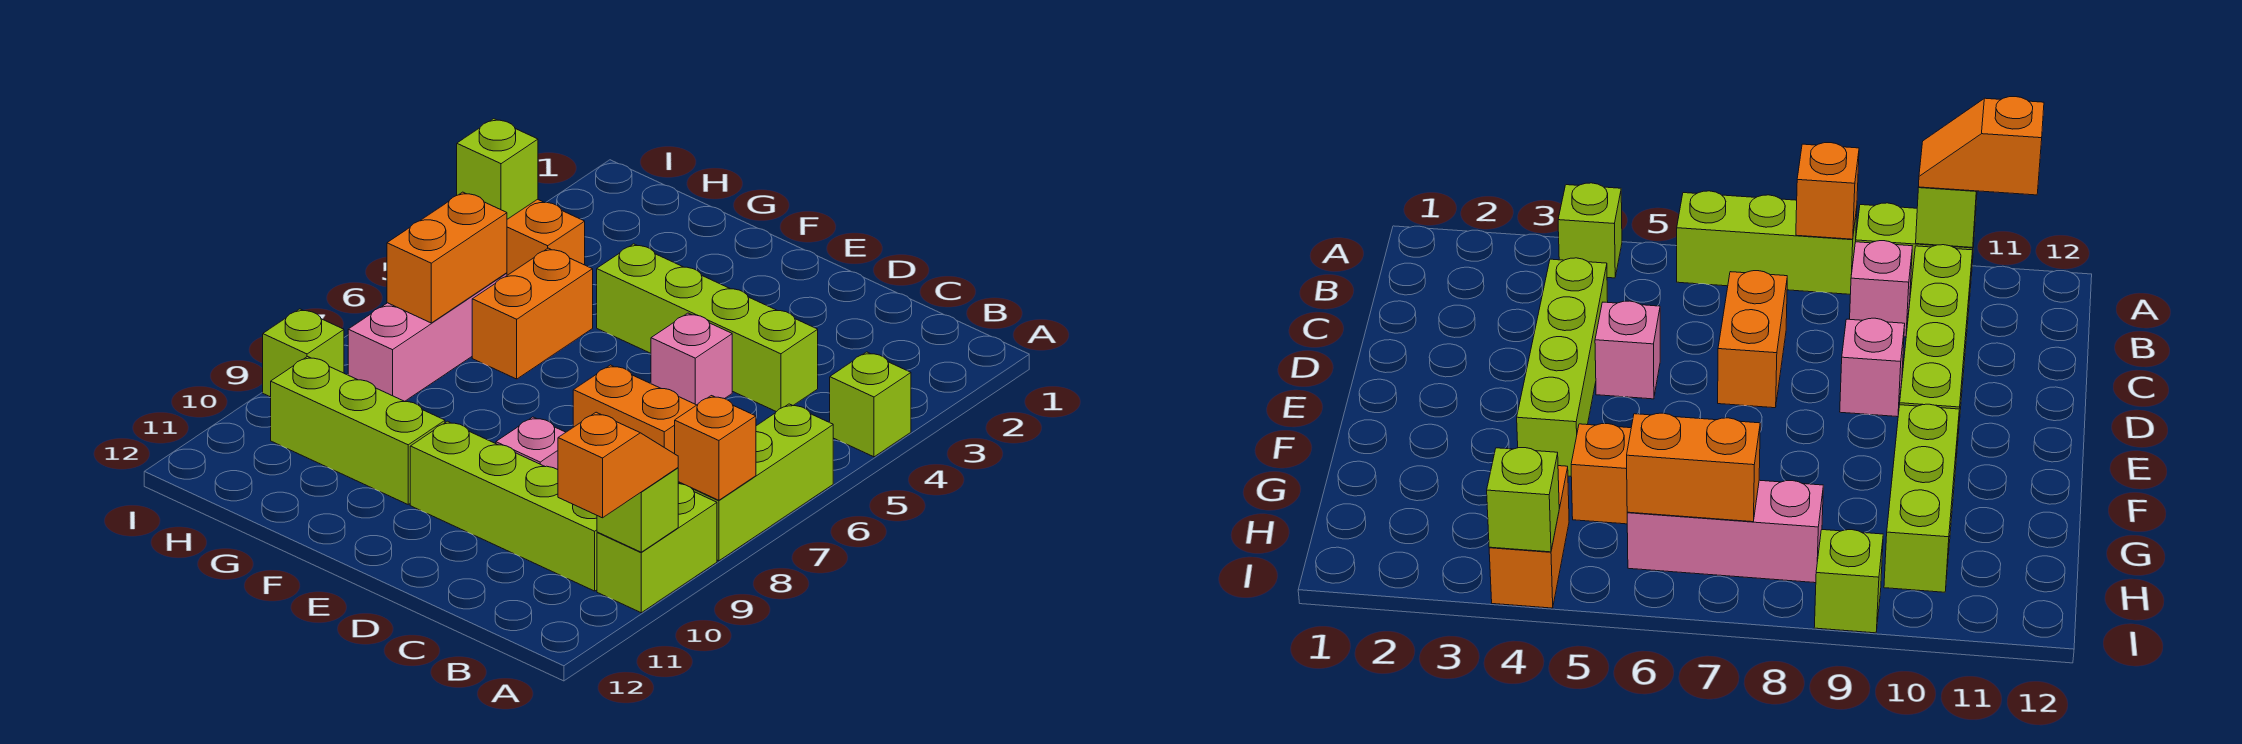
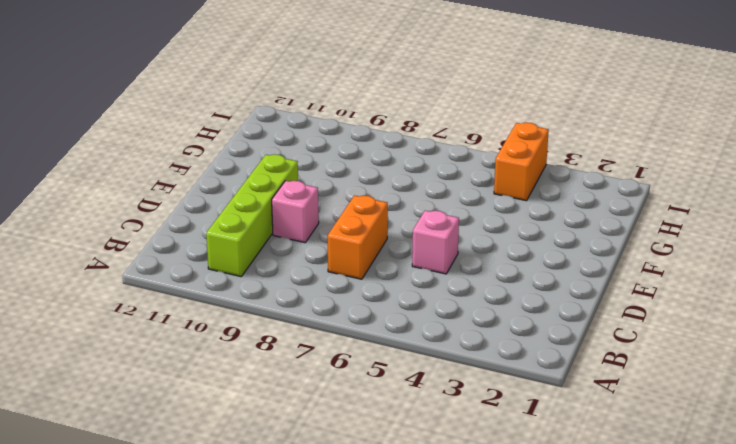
none -> lime 1x1 brick [830,352,911,457]
none -> lime 1x3 brick [678,404,833,561]
none -> lime 1x2 brick [597,484,717,613]

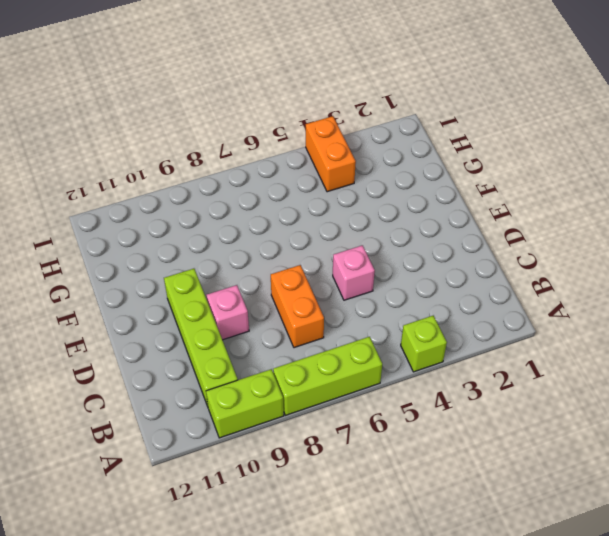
none -> pink 1x1 brick [1850,241,1912,337]
none -> lime 1x4 brick [597,244,818,412]
none -> lime 1x3 brick [271,357,445,504]

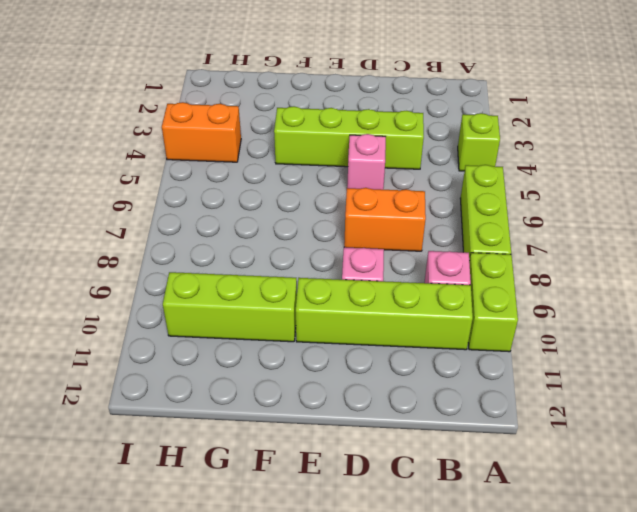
none -> orange 1x2 brick [472,248,593,379]
none -> pink 1x3 brick [348,273,507,401]
none -> lime 1x1 brick [263,309,344,397]

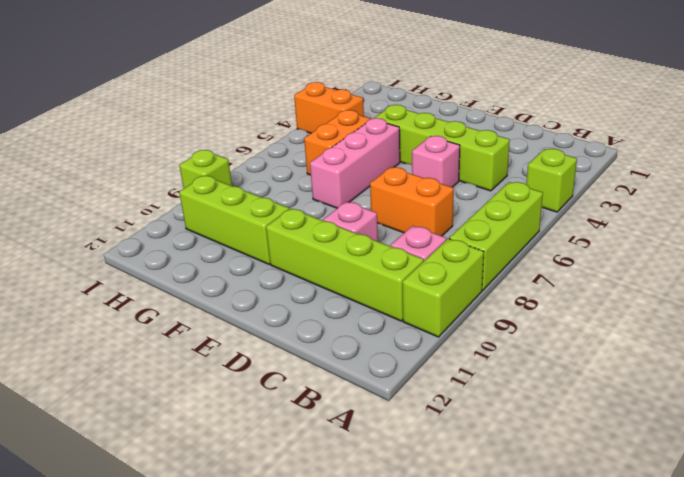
pink 1x3 brick [310,118,400,208] -> pink 1x3 brick moved to [348,273,507,401]
none -> orange 1x1 brick [675,396,756,500]
none -> lime 1x1 brick [597,468,678,552]
none -> orange 1x2 brick [387,192,507,323]

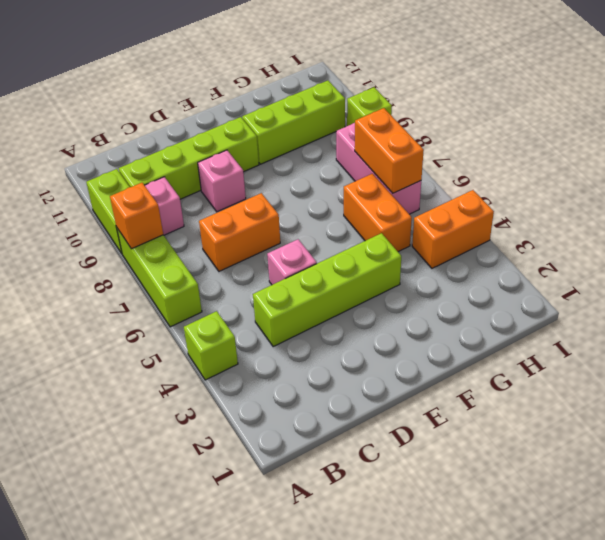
none -> lime 1x1 brick [597,468,678,552]
none -> lime 1x1 brick [457,119,538,219]
none -> orange 1x2 slope [558,412,678,518]

